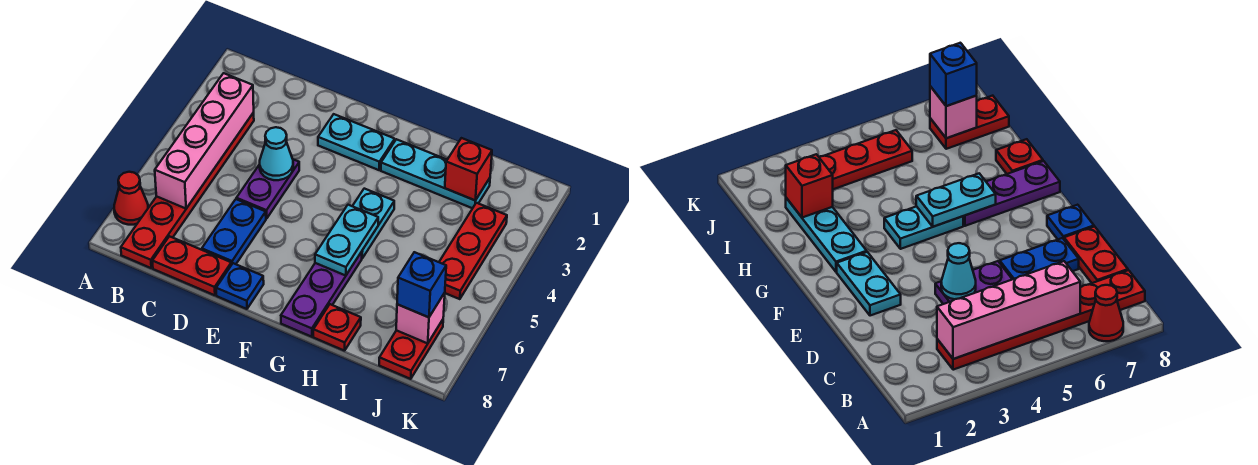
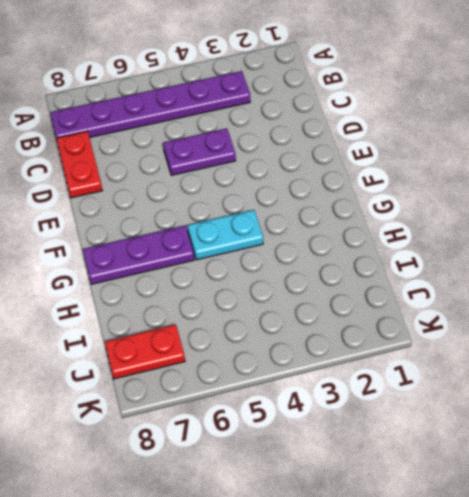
purple 1x6 plate [50,71,250,138] -> red 1x6 plate [121,113,254,268]
none -> red 1x1 cone [114,172,148,225]
none -> blue 1x2 plate [202,199,266,265]
none -> cyan 1x2 plate [318,114,395,170]

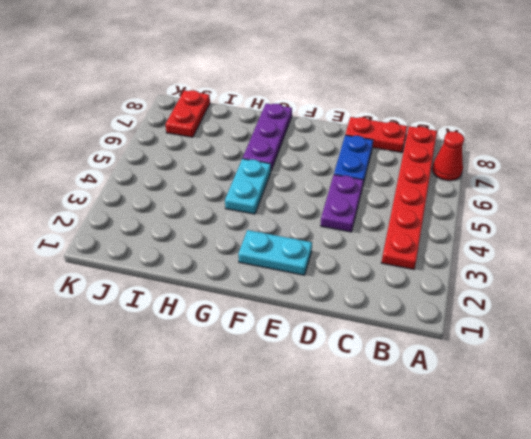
none -> blue 1x1 plate [216,263,264,309]
none -> cyan 1x3 plate [381,139,490,208]
none -> red 1x1 plate [313,304,361,351]

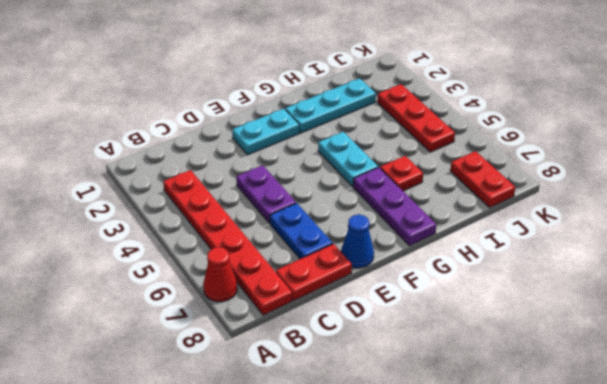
blue 1x1 cone [341,215,374,268] -> blue 1x1 plate [216,263,264,309]
red 1x1 plate [380,156,423,191] -> red 1x1 plate moved to [313,304,361,351]
none -> pink 1x4 brick [155,73,254,208]
none -> cyan 1x1 cone [260,127,293,180]
none -> cyan 1x2 plate [315,205,378,276]

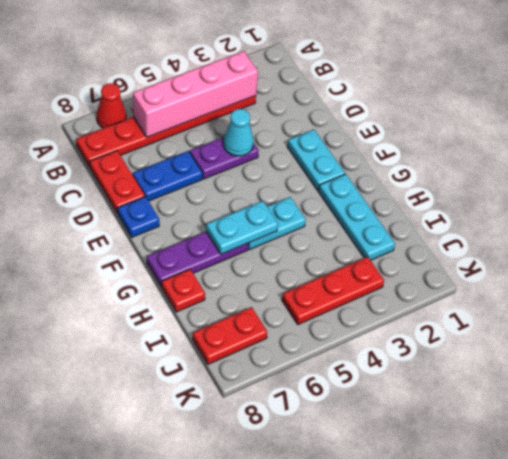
none -> red 1x1 brick [445,138,492,200]
none -> pink 1x1 brick [396,293,445,343]
none -> blue 1x1 brick [397,252,446,317]

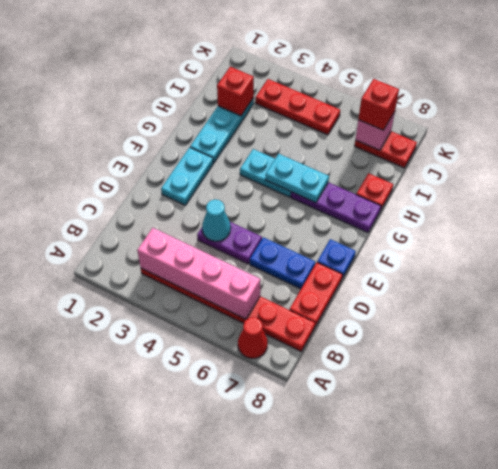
red 1x1 brick [358,79,399,130] -> blue 1x1 brick [397,252,446,317]

